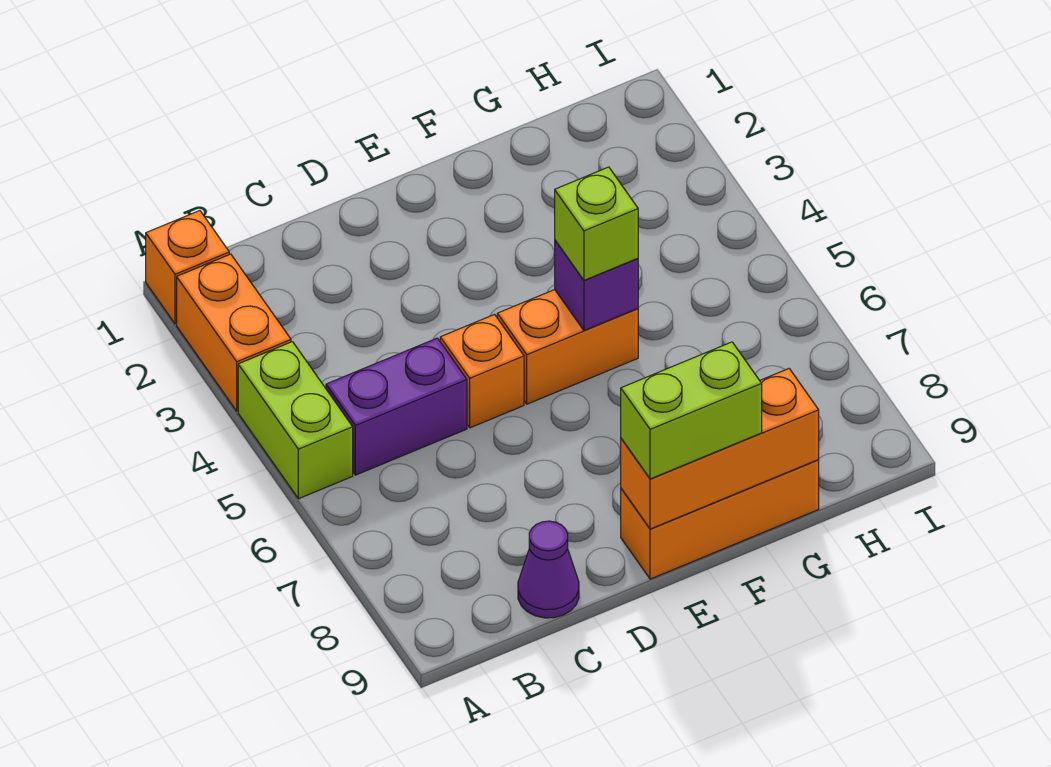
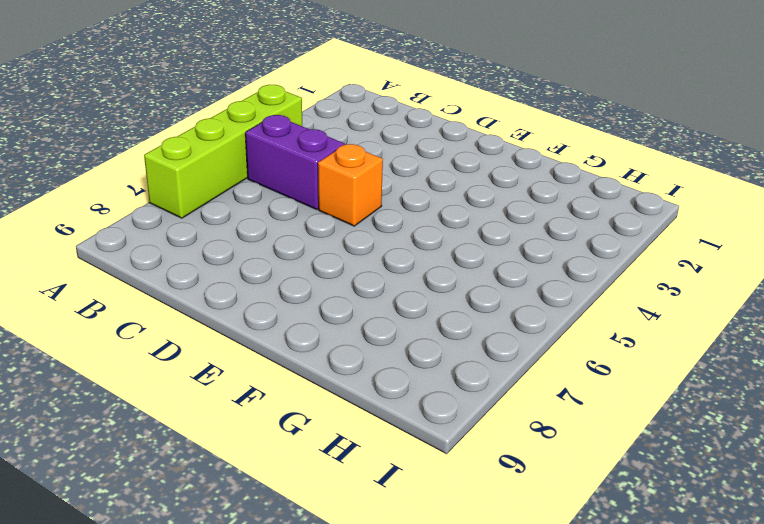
lime 1x4 brick [144,85,302,218] -> lime 1x2 brick [238,342,353,499]
none -> orange 1x1 brick [146,211,229,324]
none -> orange 1x2 brick [177,254,291,411]
none -> purple 1x1 cone [518,521,579,618]

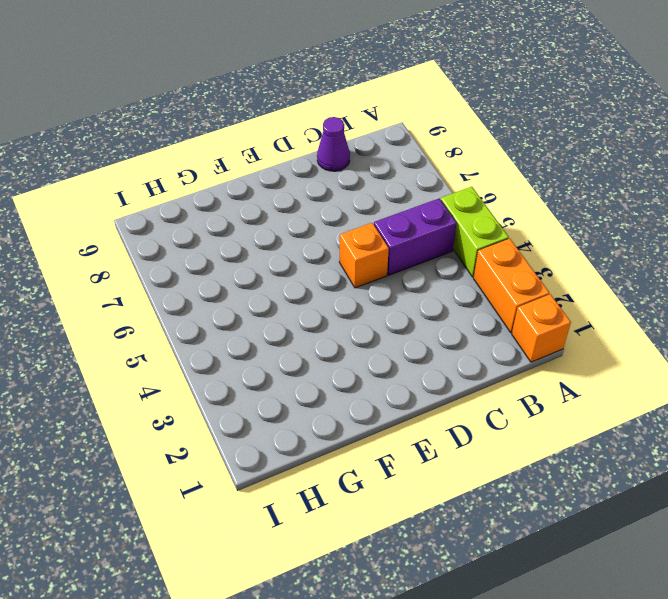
none -> orange 1x2 brick [497,290,638,404]
none -> orange 1x3 brick [621,460,819,579]
none -> orange 1x3 brick [621,369,819,529]

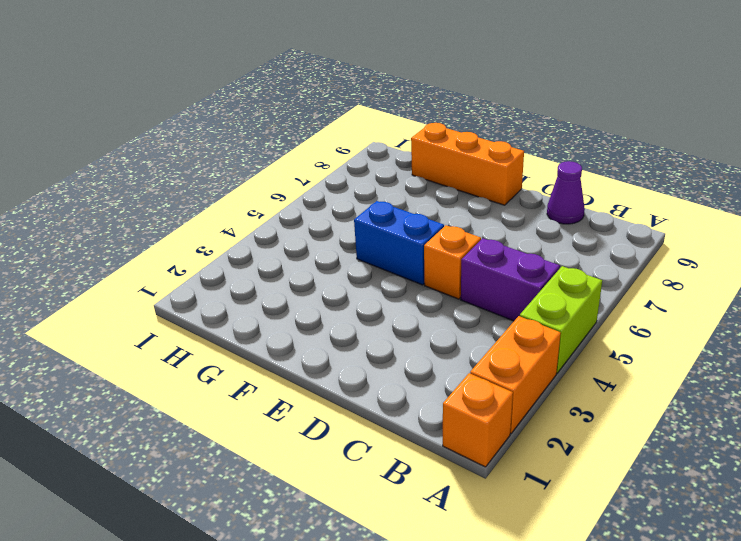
blue 1x2 brick [354,201,444,285] -> orange 1x2 brick [497,290,638,404]
none -> orange 1x3 brick [621,369,819,529]
none -> purple 1x1 brick [555,241,638,330]
none -> lime 1x2 brick [621,342,762,479]

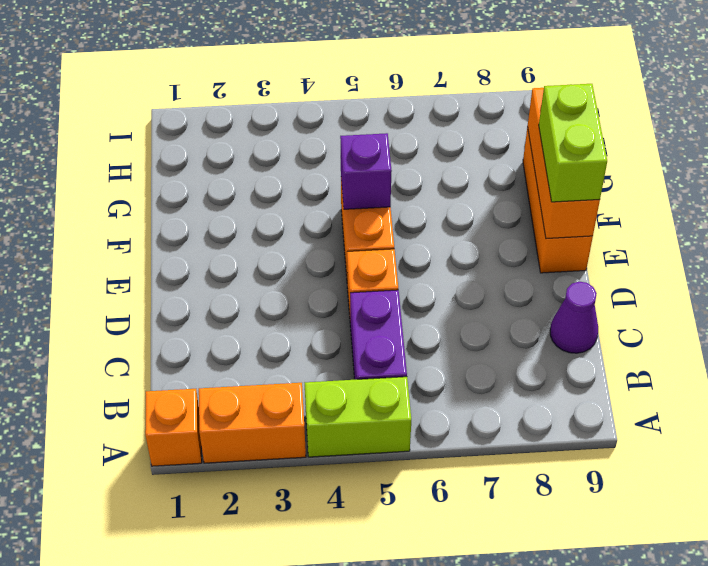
none -> lime 1x1 brick [555,167,638,280]

